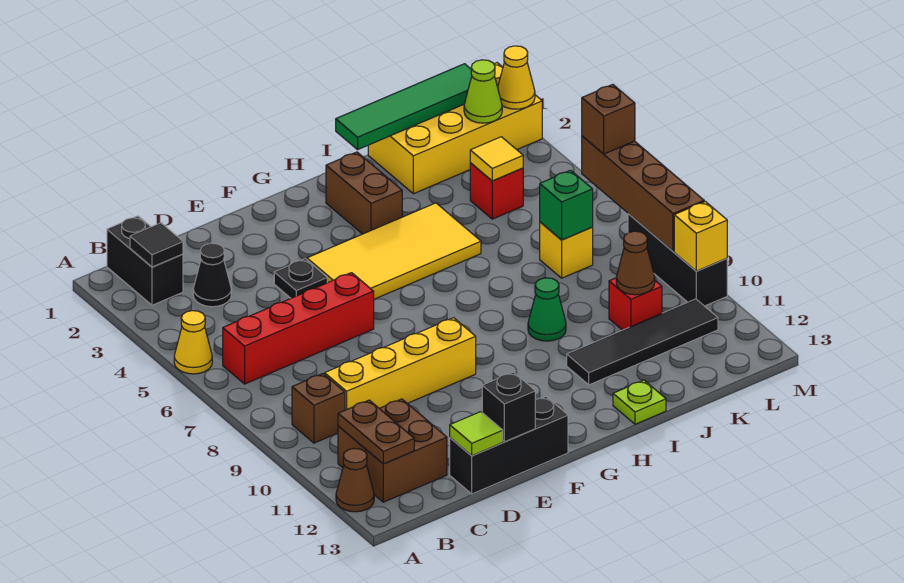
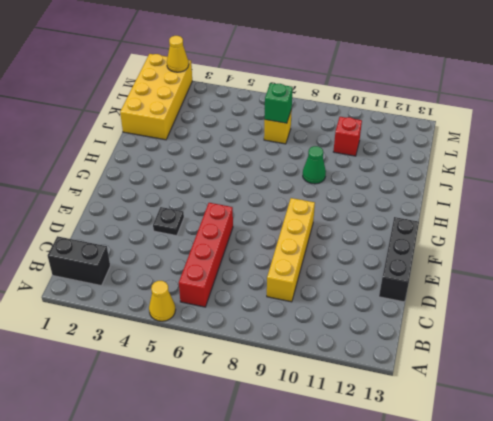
none -> brown 1x1 cone [336,448,374,512]
none -> brown 1x1 brick [292,374,345,443]
none -> brown 2x2 brick [338,399,447,502]
none -> black 1x1 cone [193,243,231,307]

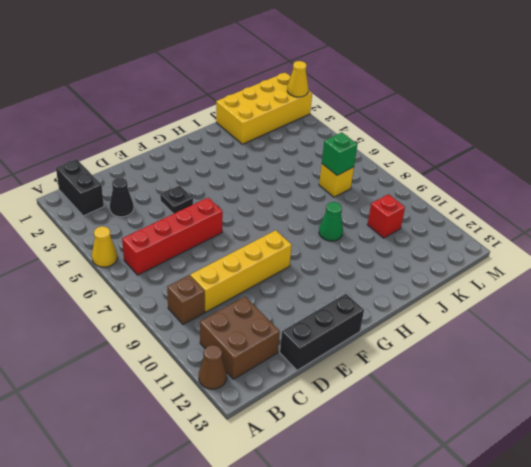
none -> yellow 2x4 tile [307,203,481,299]
none -> brown 1x2 brick [326,152,402,234]
none -> black 1x4 tile [567,299,718,385]
none -> lime 1x1 plate [613,380,666,424]

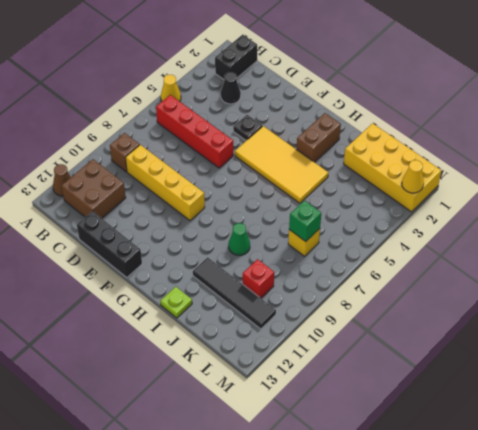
none -> red 1x1 brick [470,163,523,219]
none -> black 1x3 brick [628,214,727,306]
none -> black 1x1 tile [130,223,183,267]
none -> brown 1x2 plate [338,400,414,464]

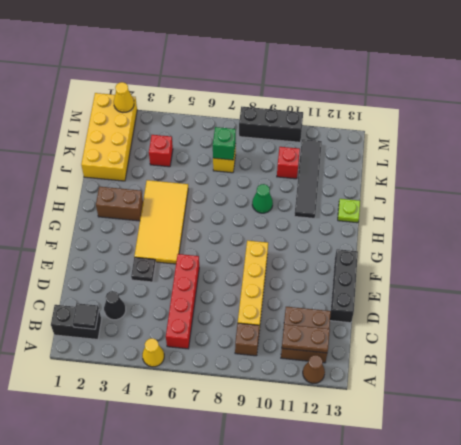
none -> lime 1x1 tile [450,412,503,456]
none -> black 1x1 brick [482,372,535,442]
none -> green 1x4 tile [336,64,472,150]
none -> yellow 1x1 tile [470,137,523,181]

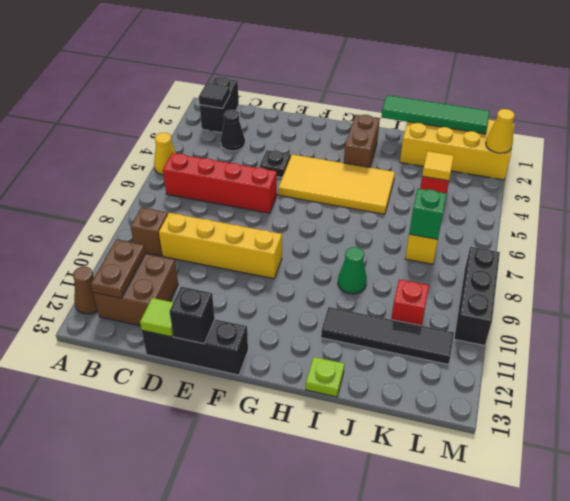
none -> brown 1x1 cone [616,231,655,295]
none -> lime 1x1 cone [464,60,502,123]
none -> brown 1x4 brick [582,136,704,251]
none -> yellow 1x1 brick [674,201,727,271]

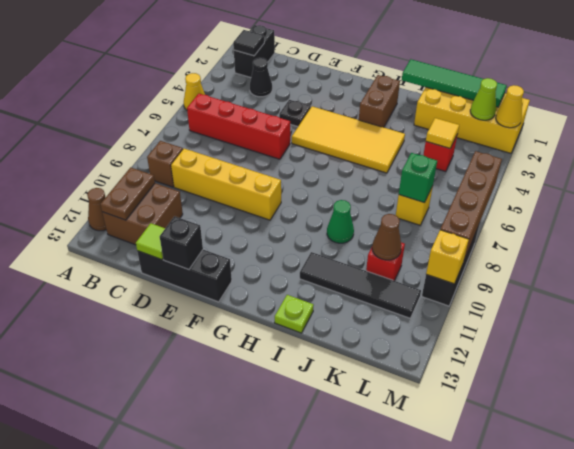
none -> brown 1x1 brick [582,84,635,154]

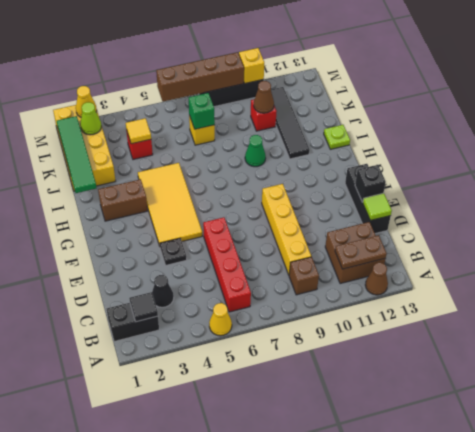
none -> brown 1x1 brick [582,84,635,154]

